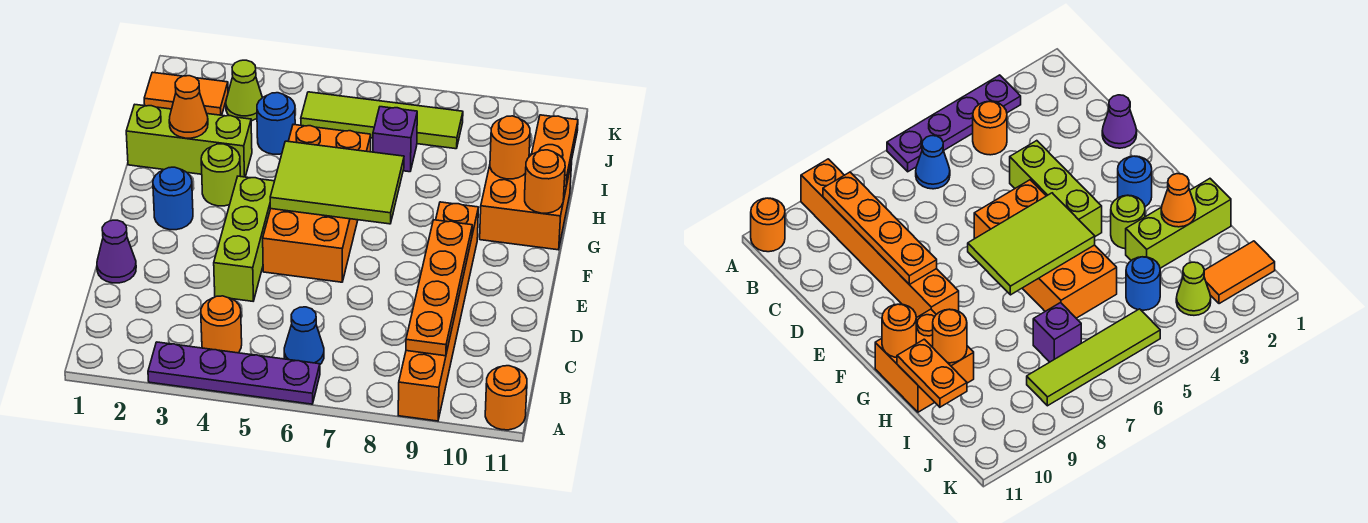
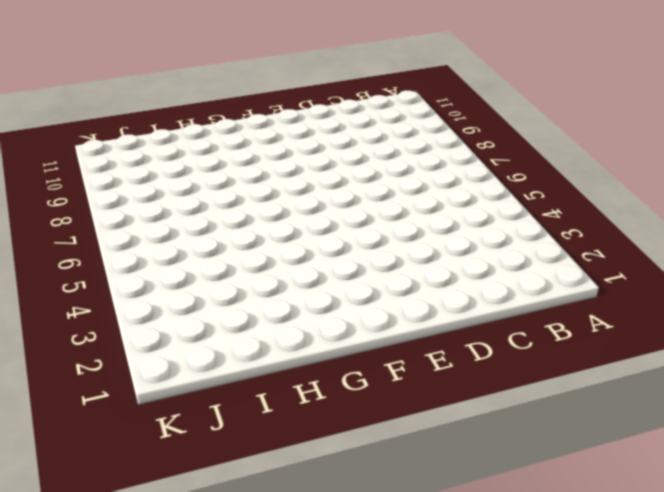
none -> purple 1x4 plate [148,342,320,404]
none -> orange 1x6 brick [398,202,478,421]
none -> orange 1x1 round brick [485,366,527,430]

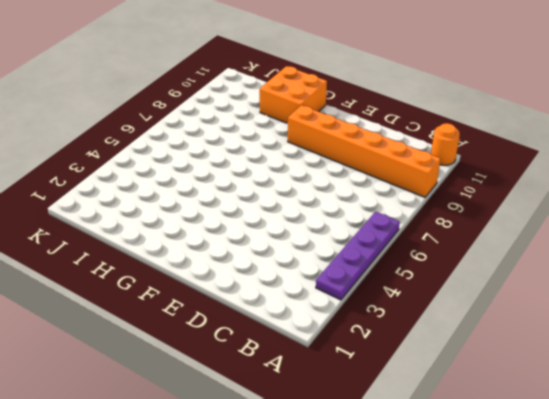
none -> orange 1x1 round brick [201,296,242,353]
none -> blue 1x1 cone [284,307,324,364]
none -> purple 1x1 cone [97,220,136,283]

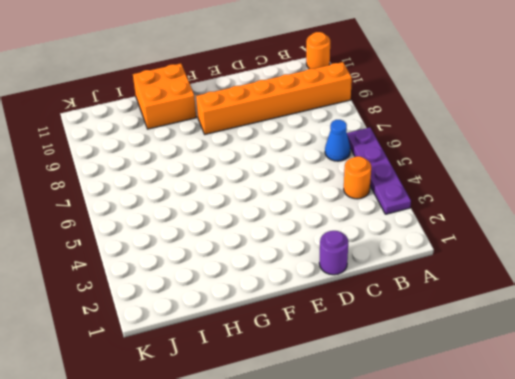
purple 1x1 round brick [319,231,348,275] -> purple 1x1 cone [97,220,136,283]
none -> lime 1x3 brick [214,176,274,301]
none -> orange 2x4 brick [263,124,371,282]
none -> blue 1x1 round brick [153,167,193,230]

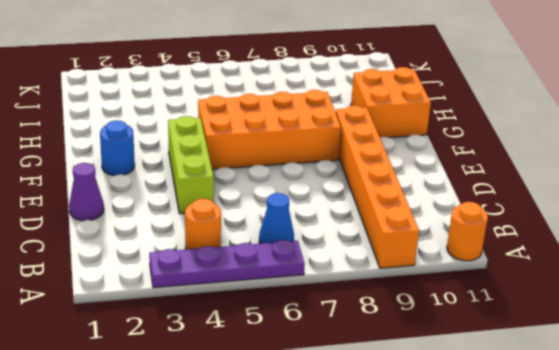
orange 2x4 brick [198,90,341,169] -> orange 2x4 brick turned to [263,124,371,282]
none -> lime 1x1 round brick [201,144,240,206]
none -> lime 1x3 brick [126,105,252,177]
none -> blue 1x1 round brick [257,93,295,154]

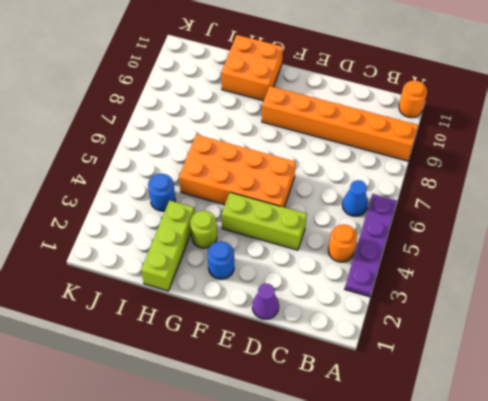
none -> purple 1x1 brick [373,107,417,172]
none -> orange 1x2 tile [144,72,228,115]
none -> lime 1x1 cone [226,60,262,121]

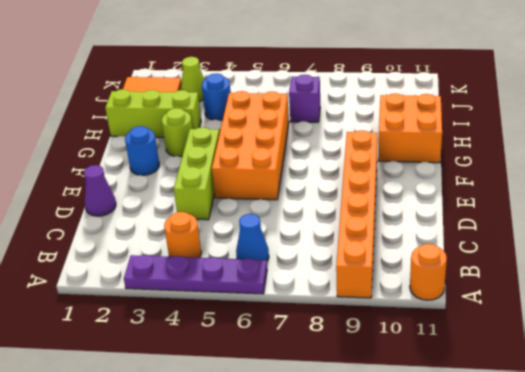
none -> lime 1x4 tile [301,92,463,149]
none -> orange 1x4 plate [406,220,472,356]
none -> lime 2x3 tile [270,141,404,224]

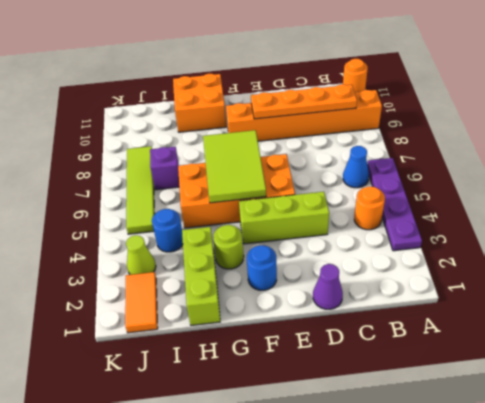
none -> orange 1x1 round brick [525,150,565,213]
none -> orange 1x1 cone [169,76,208,138]
none -> orange 1x1 round brick [490,116,530,179]

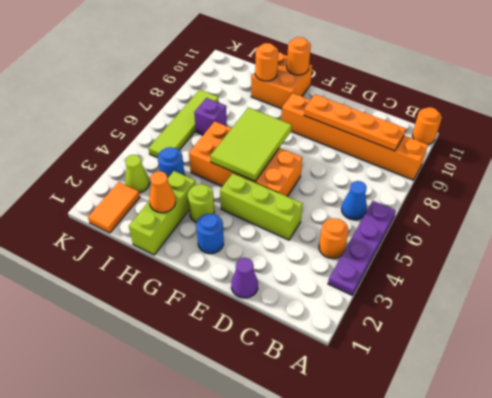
none -> orange 1x2 plate [532,115,578,186]

